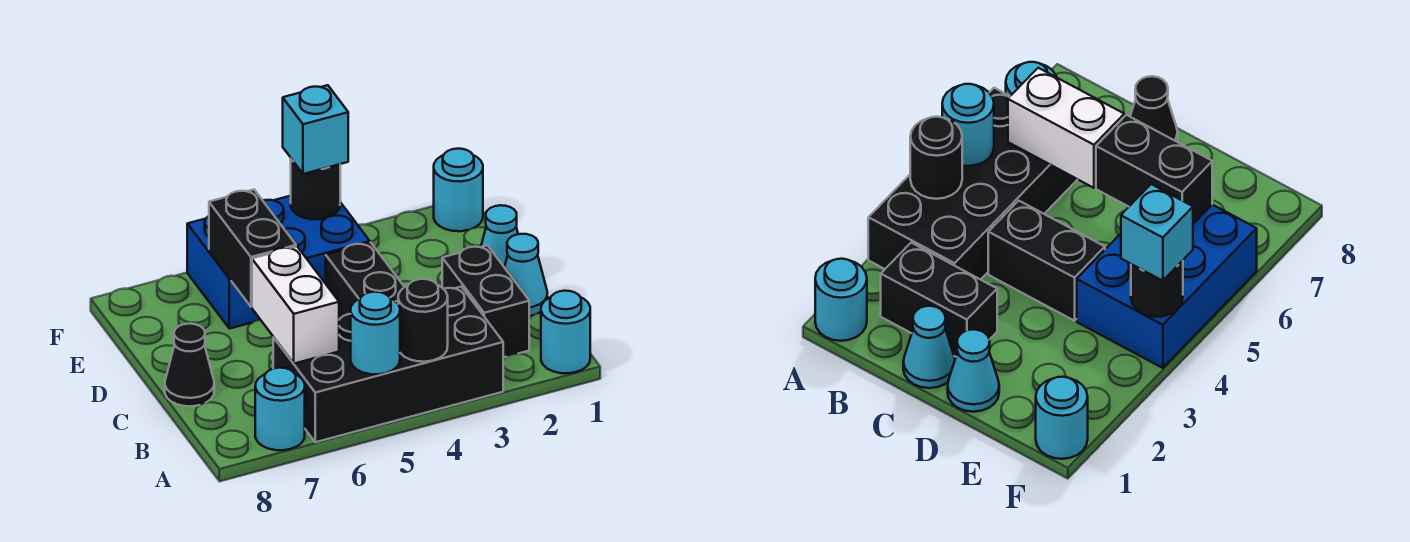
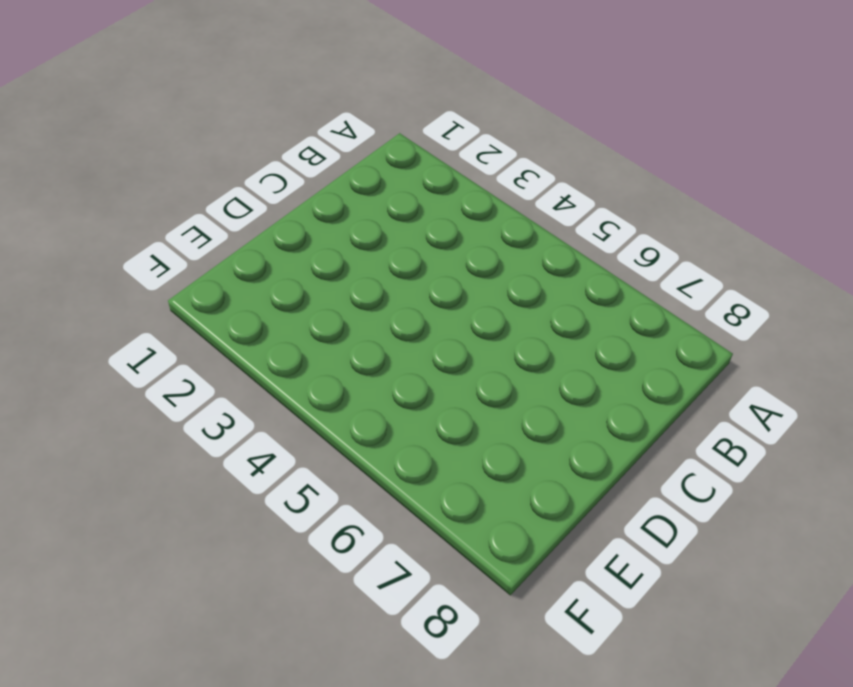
none -> cyan 1x1 round brick [541,291,590,373]
none -> black 2x4 brick [273,287,503,442]
none -> cyan 1x1 round brick [255,368,305,450]

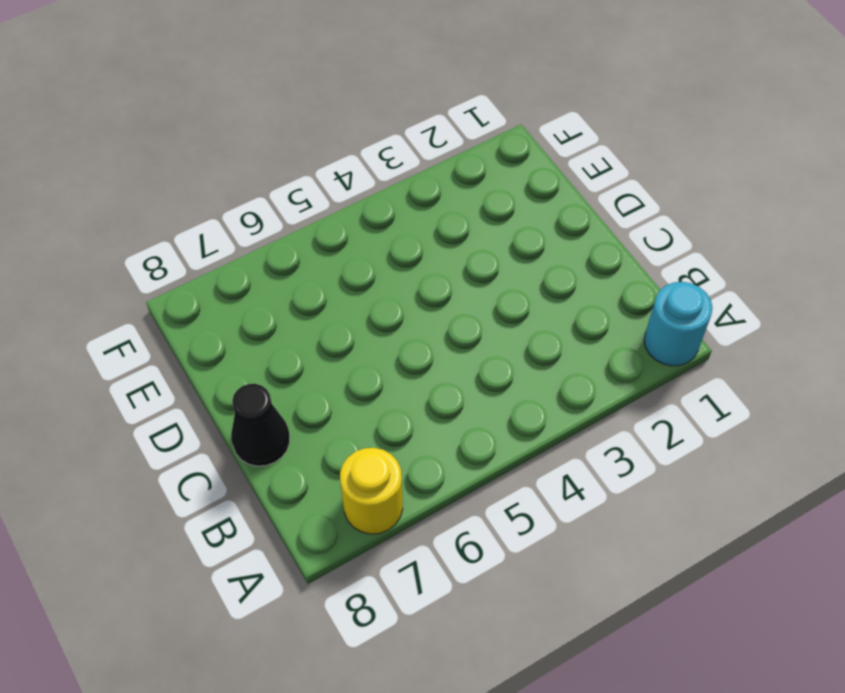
yellow 1x1 round brick [340,448,403,534] -> cyan 1x1 round brick [255,368,305,450]
none -> black 2x4 brick [273,287,503,442]
none -> black 1x2 brick [442,245,529,357]
none -> cyan 1x1 cone [504,234,547,316]

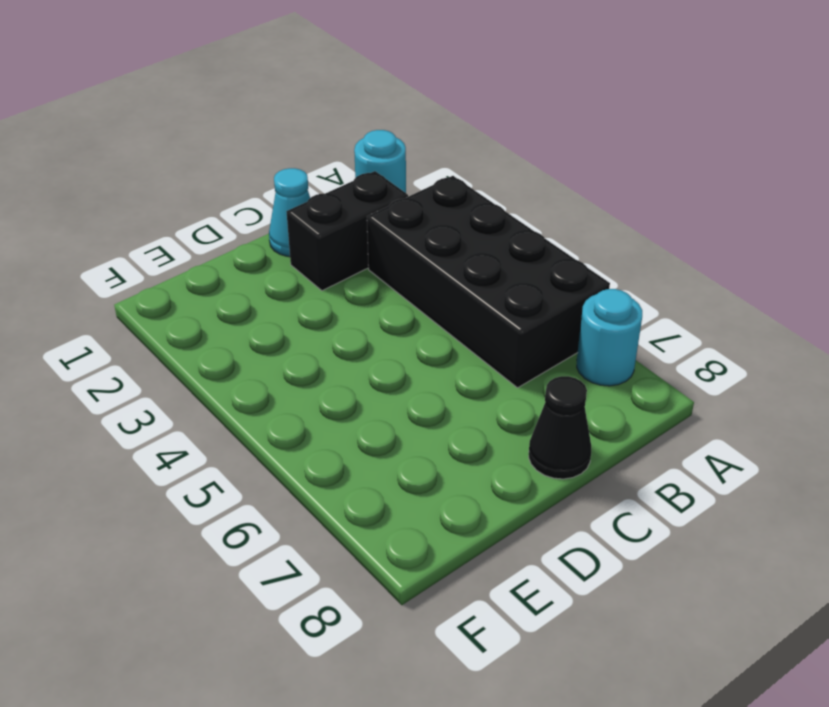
none -> black 1x2 brick [326,243,404,319]
none -> cyan 1x1 cone [481,205,518,267]
none -> blue 2x3 brick [187,196,370,329]

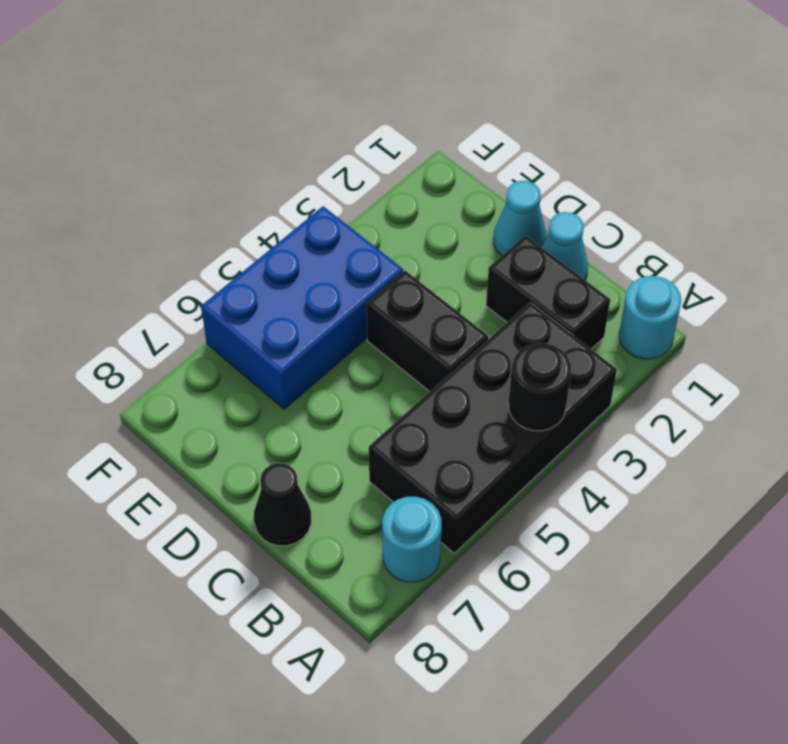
none -> cyan 1x1 round brick [434,149,483,231]
none -> cyan 1x1 round brick [351,292,400,374]
none -> white 1x2 brick [252,246,339,364]

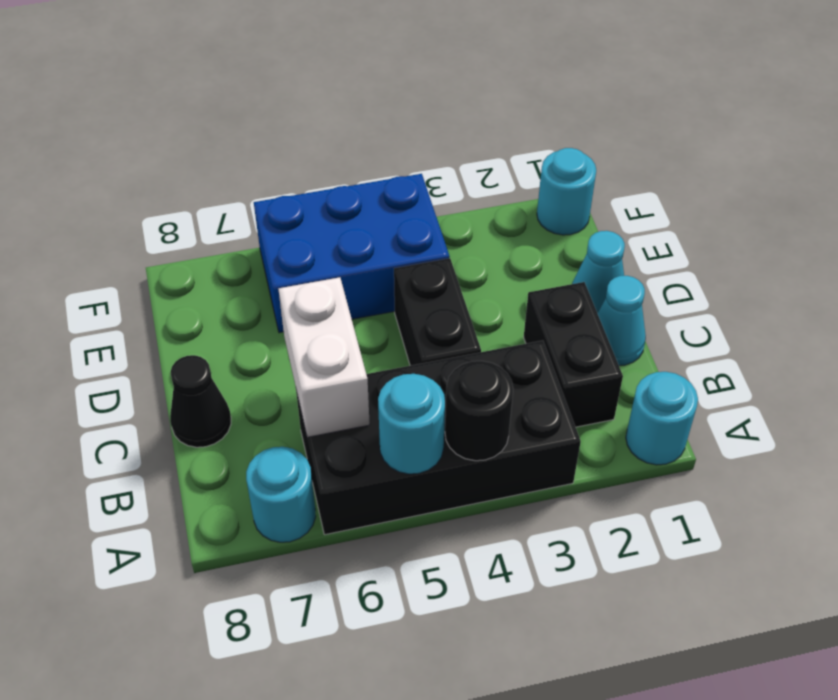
none -> black 1x2 brick [209,190,296,307]
none -> black 1x1 round brick [291,159,340,219]
none -> cyan 1x1 brick [283,85,348,174]

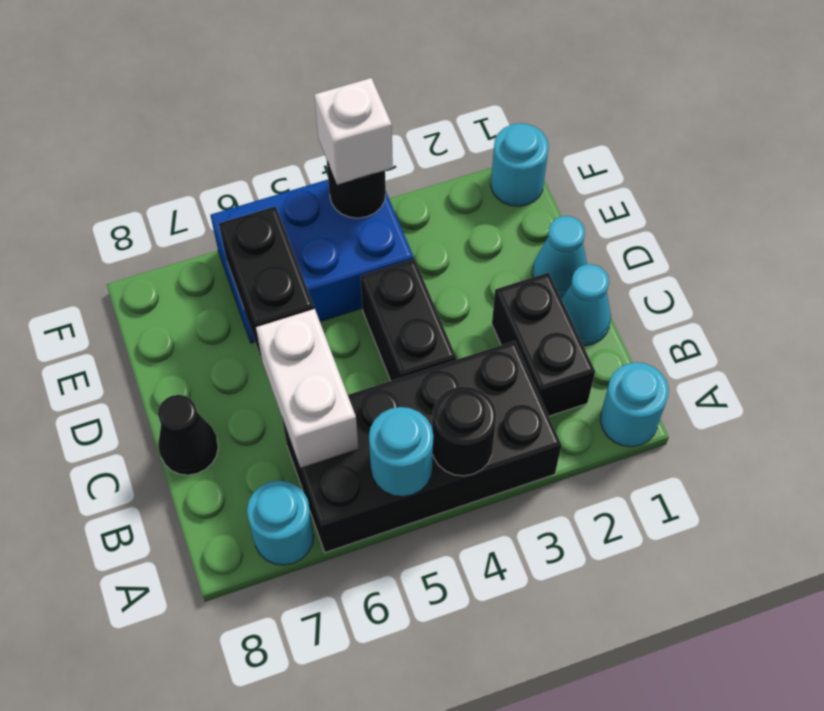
white 1x1 brick [314,78,393,185] -> cyan 1x1 brick [283,85,348,174]

